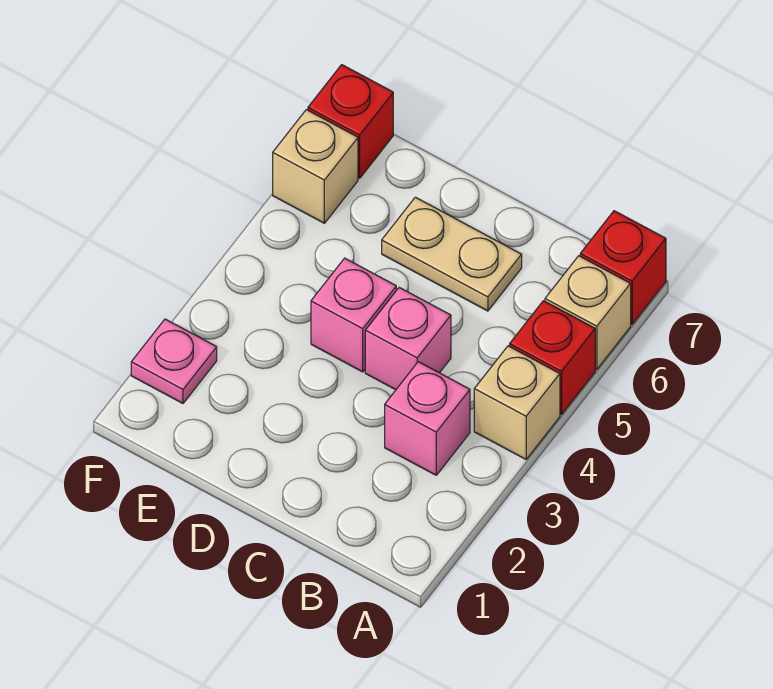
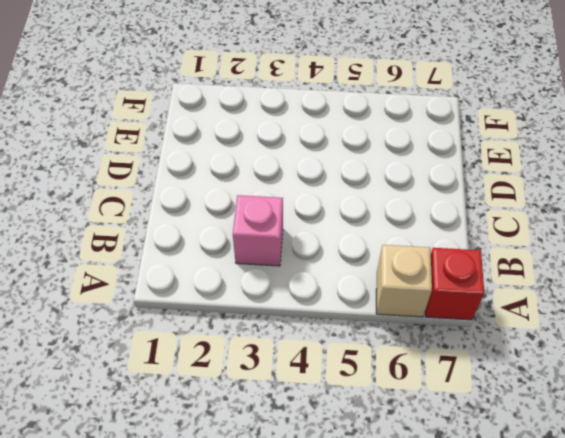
none -> tan 1x1 brick [474,346,560,459]
none -> red 1x1 brick [510,301,595,415]

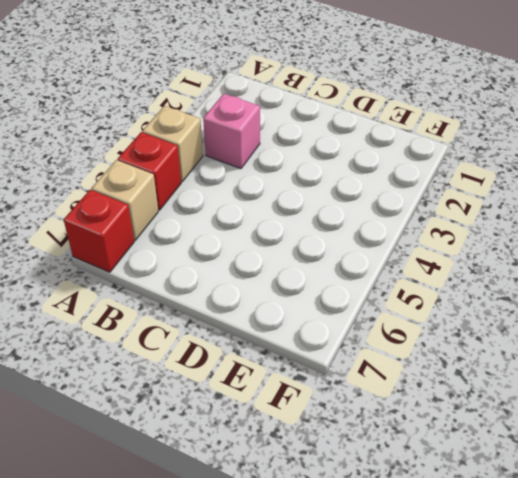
none -> pink 1x1 brick [365,288,451,390]
none -> tan 1x2 plate [382,197,522,311]

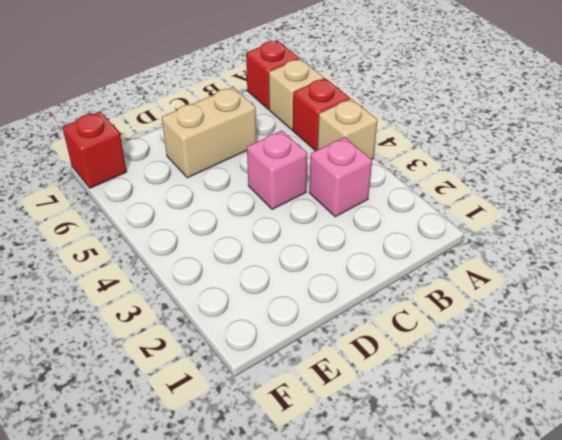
tan 1x2 brick [162,87,257,178] -> tan 1x2 plate [382,197,522,311]
none -> pink 1x1 brick [311,258,396,372]
none -> pink 1x1 plate [131,319,217,403]

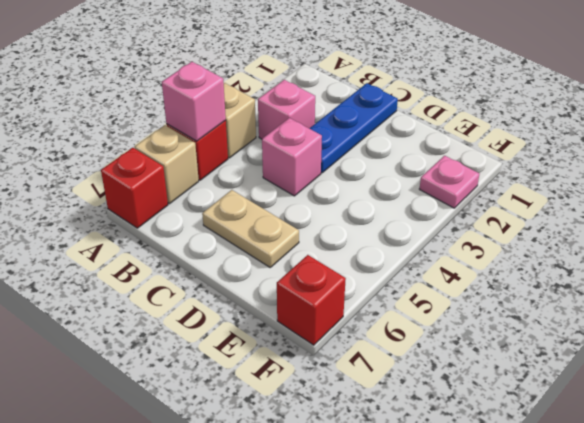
pink 1x1 brick [162,62,226,141] -> pink 1x1 brick moved to [311,258,396,372]
blue 1x3 plate [309,83,398,173] -> none
none -> tan 1x1 brick [273,110,358,223]

